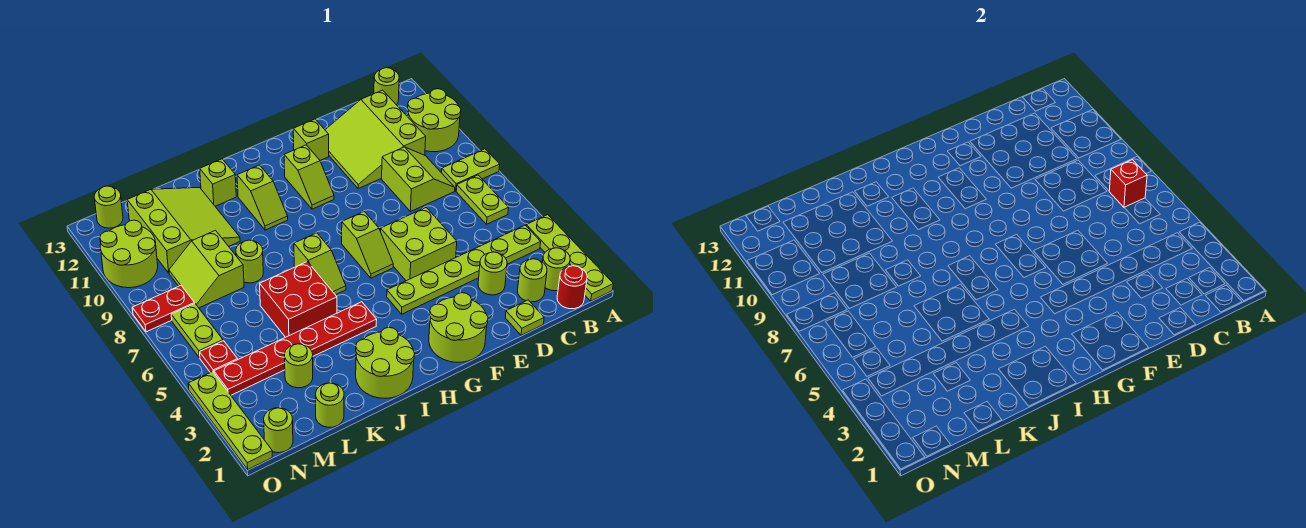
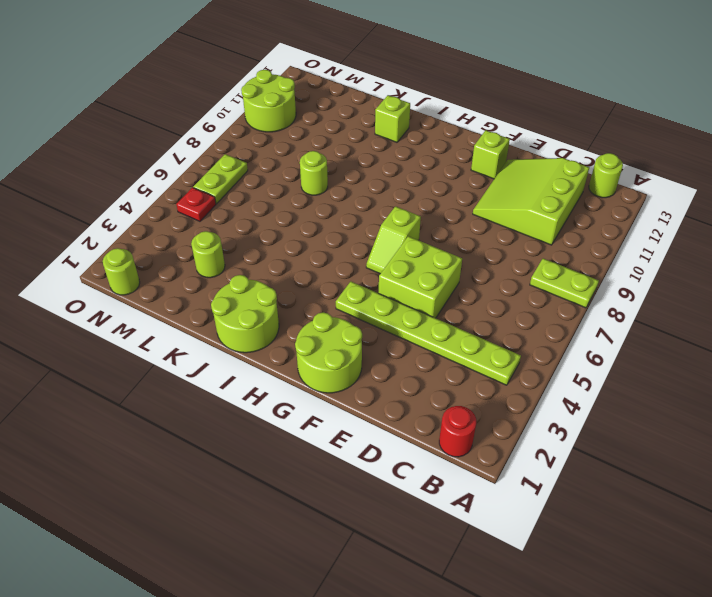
none -> lime 1x4 plate [526,215,613,301]
none -> lime 2x2 round brick [408,89,461,152]
none -> lime 1x1 round brick [543,248,570,291]
none -> lime 1x2 plate [456,175,509,224]

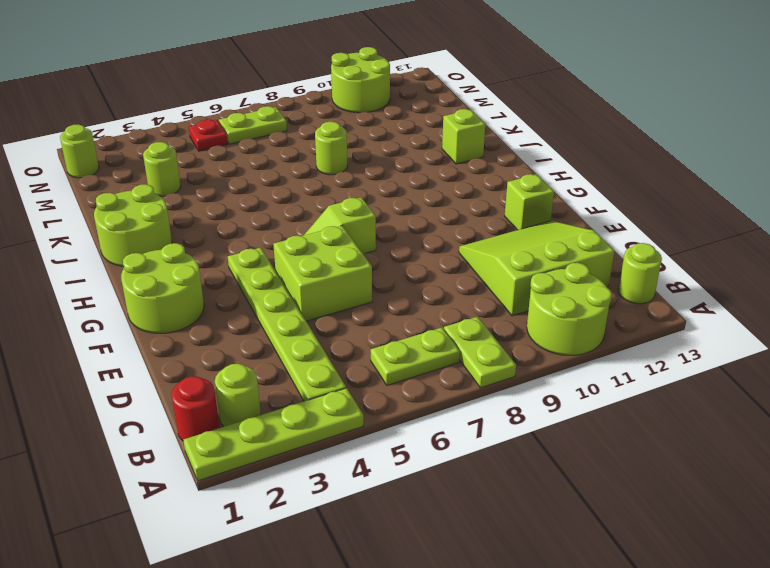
none -> lime 1x1 round brick [518,259,547,302]
none -> lime 2x2 slope [382,147,455,212]
none -> lime 1x1 plate [505,300,544,335]
none -> lime 1x1 round brick [478,252,507,295]

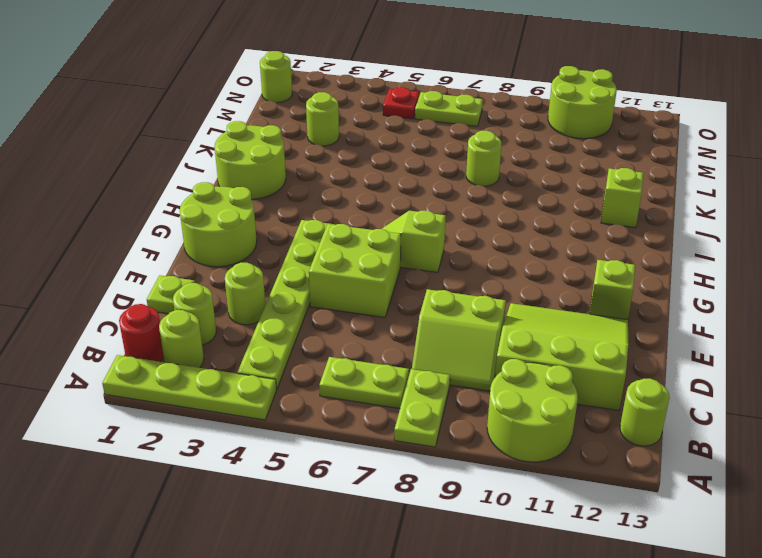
none -> lime 1x2 slope [284,145,334,209]
none -> red 1x6 plate [214,302,377,395]
none -> lime 1x2 slope [294,233,346,295]
none -> lime 1x2 slope [237,165,288,230]

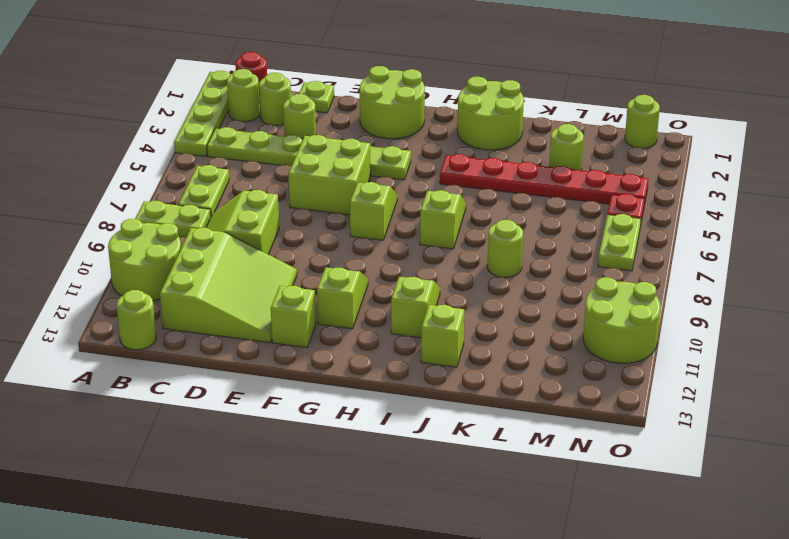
none -> red 2x2 brick [260,262,337,337]
none -> lime 3x3 slope [127,187,240,273]
none -> lime 1x1 round brick [316,383,344,427]
none -> lime 2x2 slope [169,230,244,308]

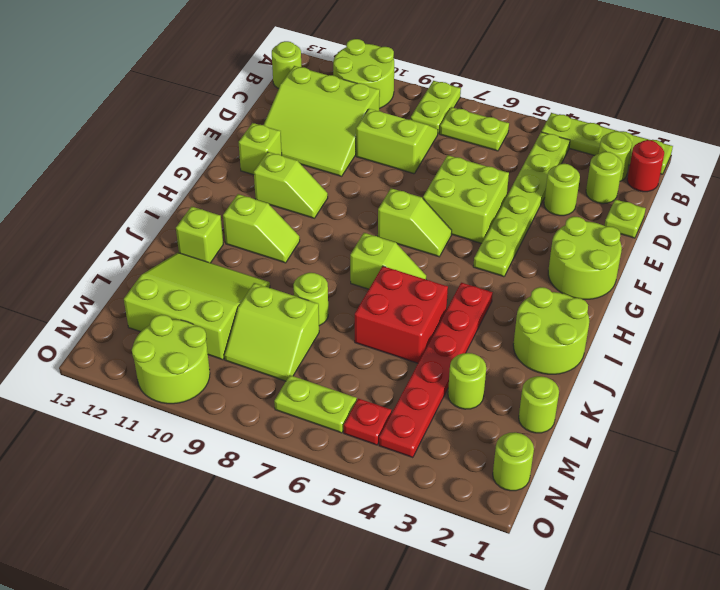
none -> red 1x2 plate [132,286,195,332]
none -> lime 1x1 round brick [94,186,123,228]
none -> lime 1x4 plate [188,372,272,469]
none -> red 1x1 brick [1109,160,1147,207]

